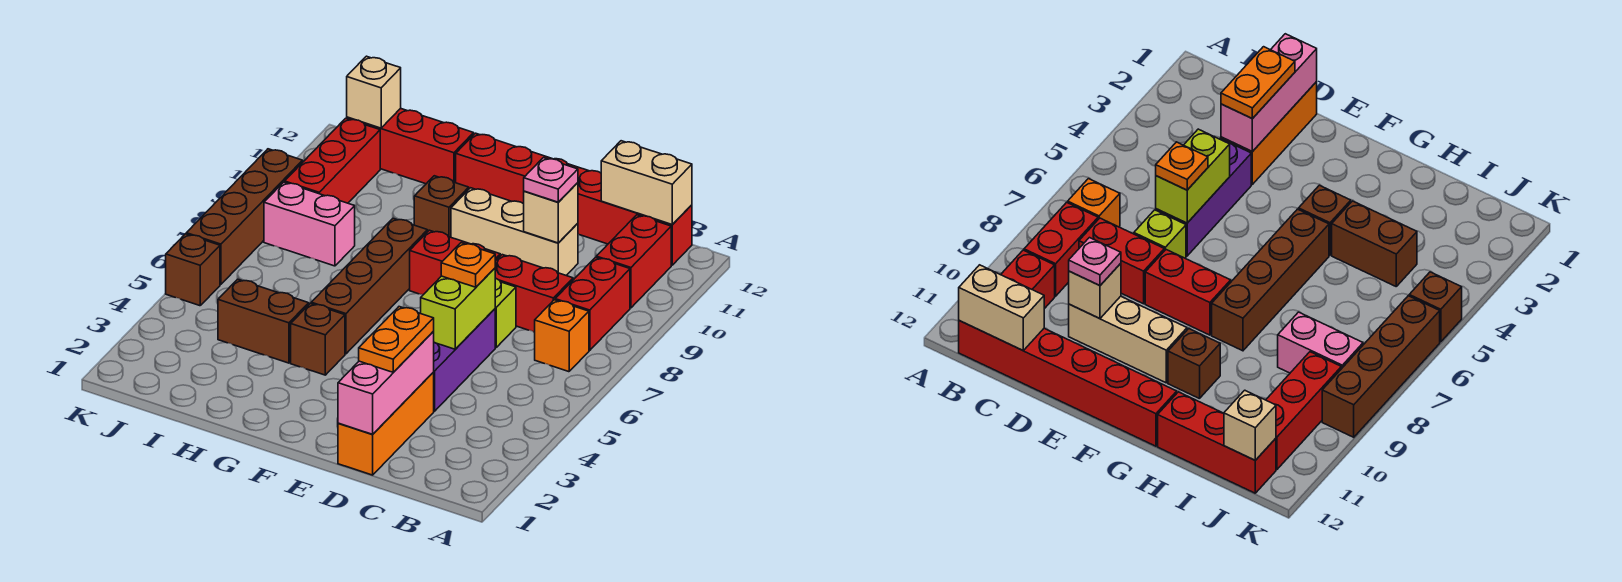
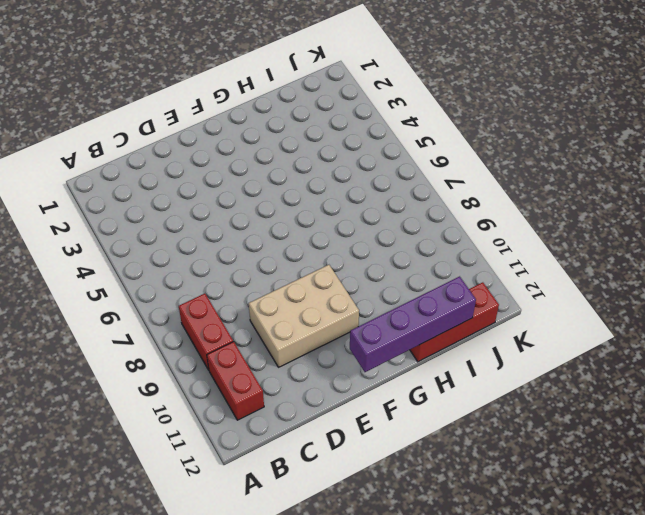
tan 2x3 brick [249,265,359,367] -> tan 1x3 brick [451,188,578,275]
purple 1x4 brick [350,276,476,372] -> none
none -> orange 1x1 brick [535,300,589,372]
none -> red 1x6 brick [456,133,692,265]
none -> red 1x2 brick [495,255,573,332]

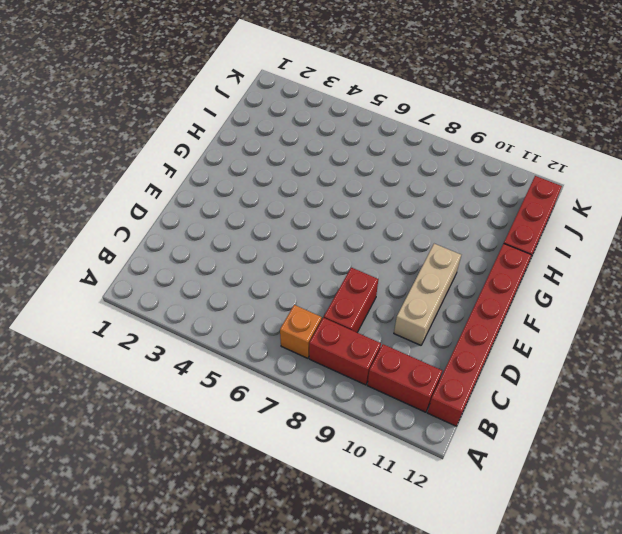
none -> orange 1x3 brick [338,372,434,475]
none -> purple 1x3 brick [434,309,495,411]
none -> lime 1x1 brick [495,278,516,347]

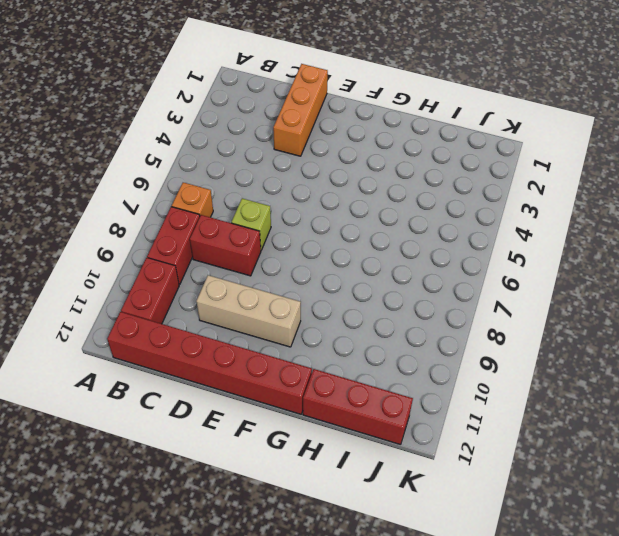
none -> purple 1x3 brick [434,309,495,411]
none -> red 1x2 brick [410,230,500,295]
none -> brown 1x1 brick [291,303,345,375]

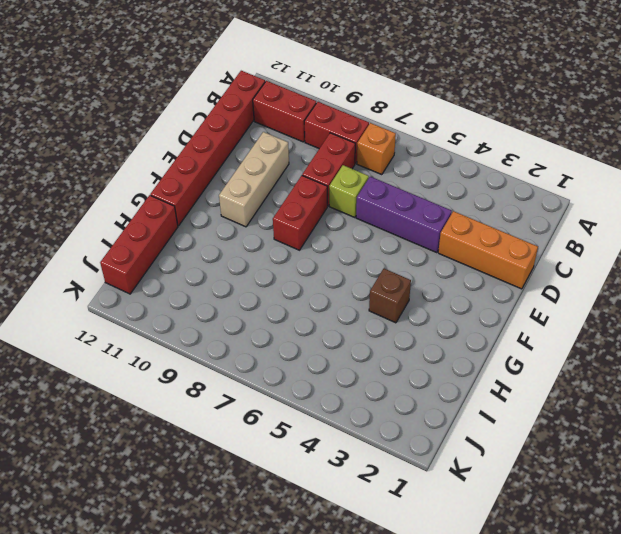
none -> brown 1x4 brick [311,218,428,354]
none -> brown 1x1 brick [414,176,469,237]
none -> brown 1x2 brick [218,279,309,363]

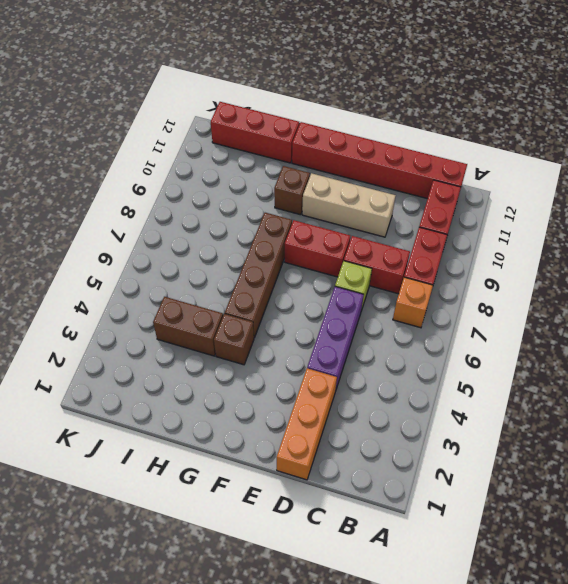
none -> pink 1x2 brick [264,182,355,266]
none -> red 1x3 brick [285,118,380,203]
none -> brown 1x1 brick [166,234,220,306]

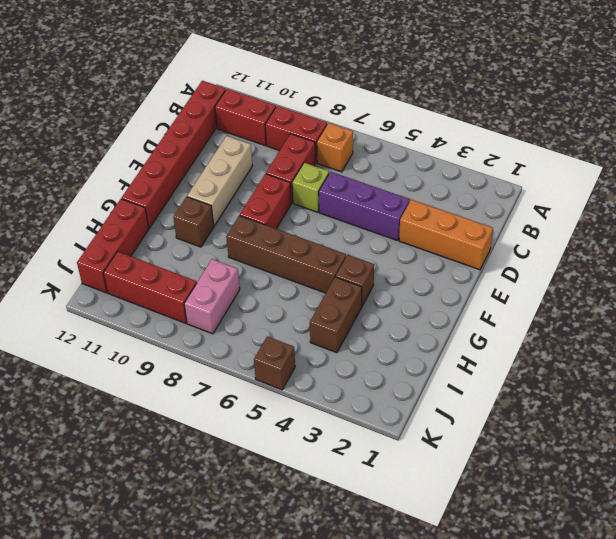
none -> brown 1x4 brick [186,149,303,284]
none -> tan 1x2 brick [601,141,692,225]
none -> pink 1x3 brick [338,332,434,434]

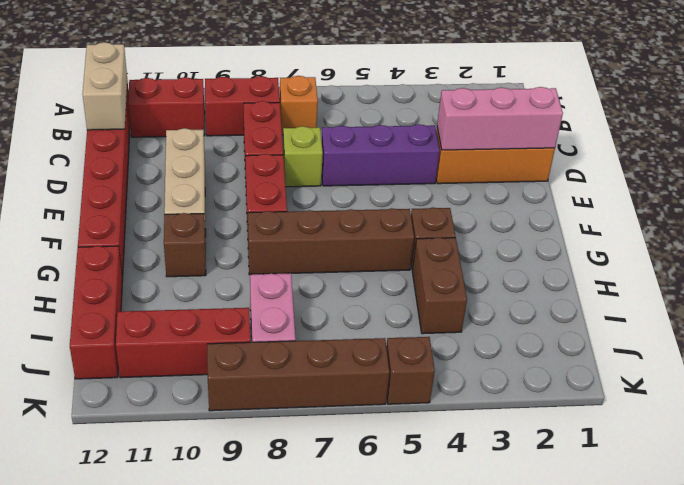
none -> lime 1x2 brick [421,268,495,349]
none -> tan 1x1 brick [524,183,578,243]
none -> tan 1x1 brick [347,56,401,128]

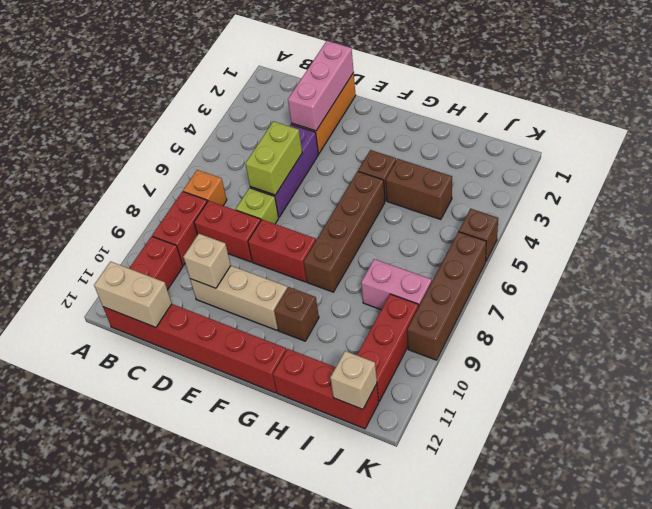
none -> orange 1x2 plate [359,307,434,372]
none -> orange 1x1 plate [441,243,495,287]
none -> pink 1x1 plate [524,158,578,202]

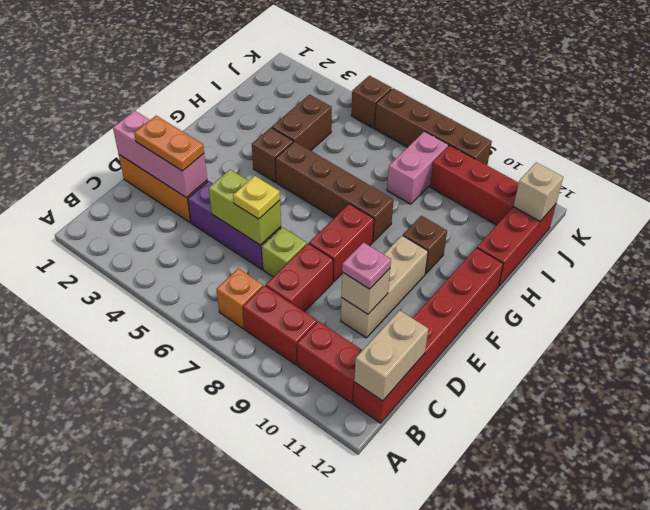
yellow 1x1 plate [233,176,280,219] -> orange 1x1 plate [441,243,495,287]

